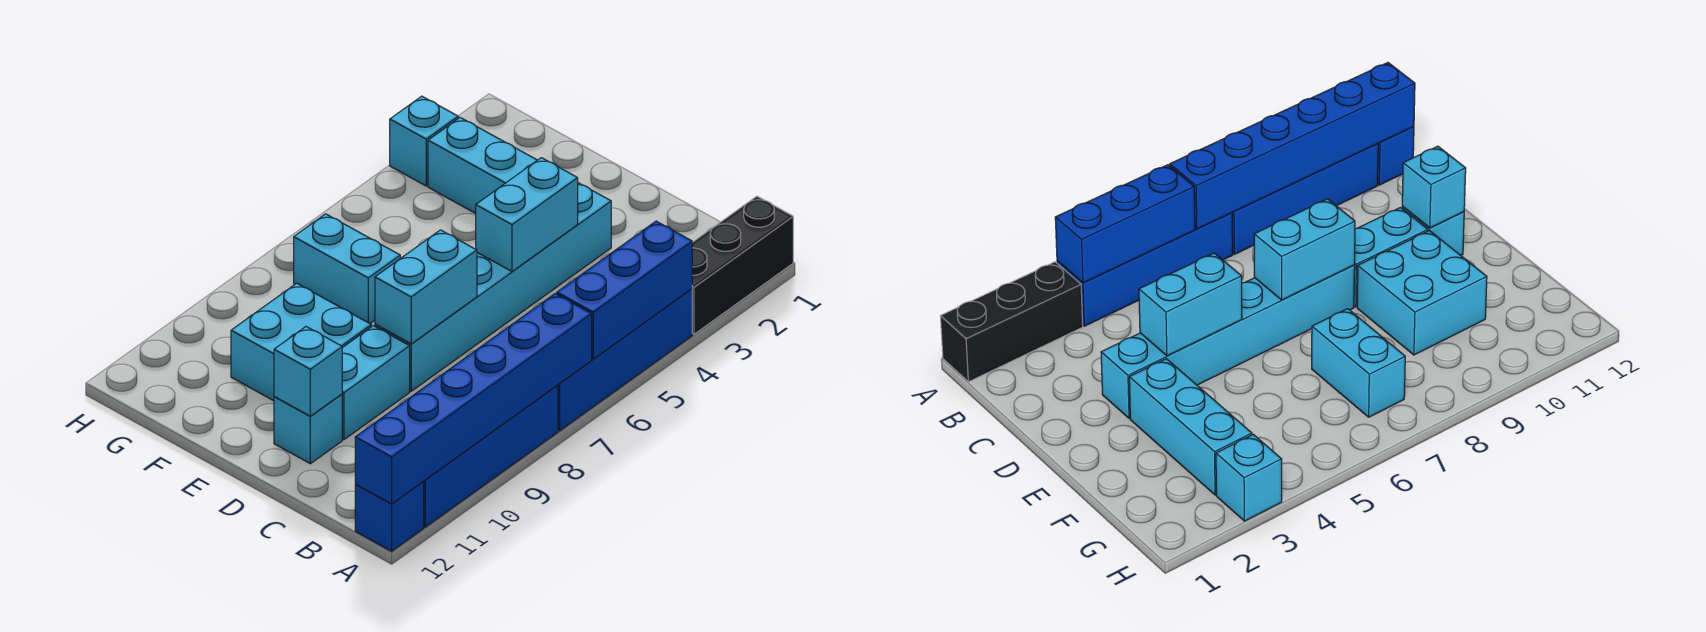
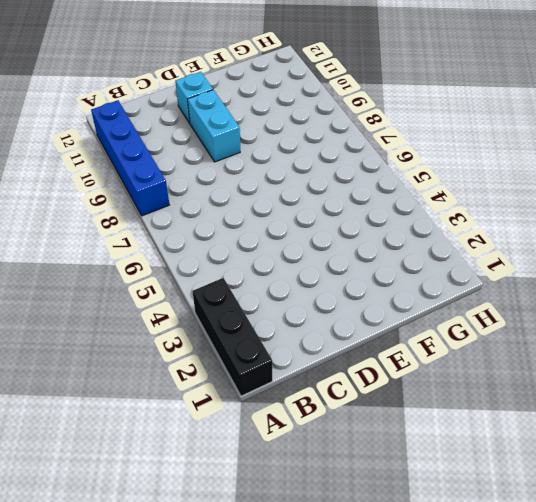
none -> blue 1x4 brick [558,289,692,431]
none -> blue 1x1 brick [355,482,424,551]
none -> cyan 1x6 brick [375,183,611,391]

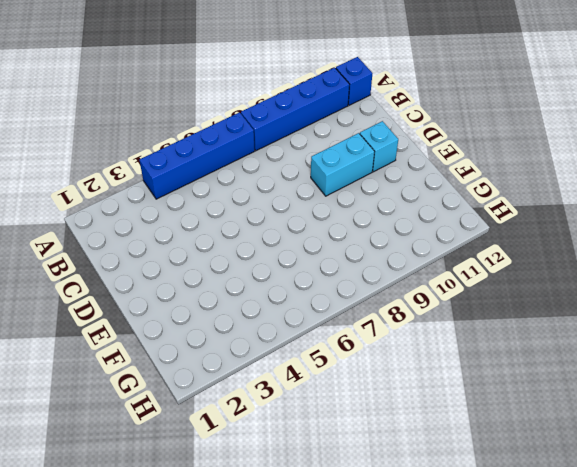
none -> black 1x3 brick [692,196,793,334]
none -> cyan 1x6 brick [375,183,611,391]
none -> cyan 1x3 brick [428,118,537,213]

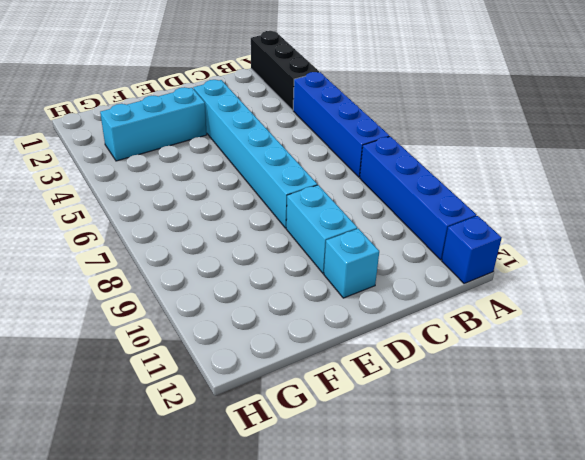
none -> cyan 2x2 brick [231,283,371,401]
none -> cyan 1x2 brick [294,214,400,324]
none -> cyan 1x1 brick [390,96,458,186]

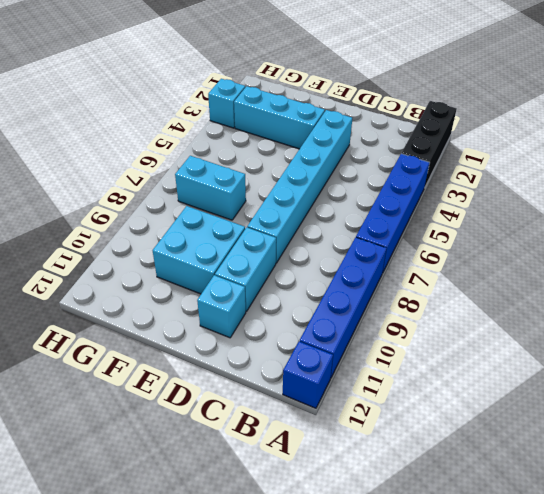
none -> blue 1x3 brick [557,221,692,359]
none -> blue 1x6 brick [355,294,592,504]
none -> cyan 1x2 brick [476,158,578,271]

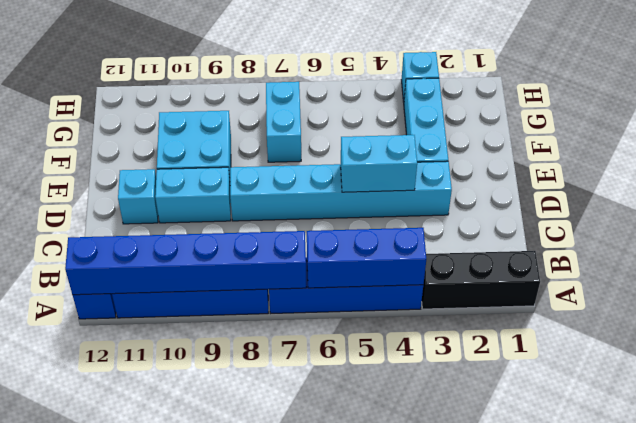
none -> cyan 1x2 brick [375,230,477,344]
none -> cyan 1x1 brick [274,327,342,416]

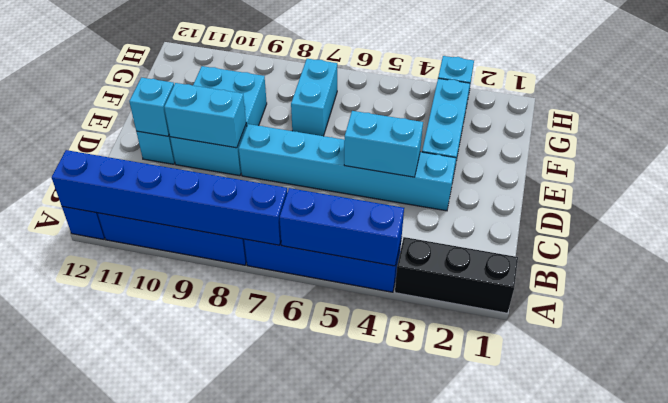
cyan 1x2 brick [164,83,246,148] -> cyan 1x2 brick moved to [375,230,477,344]

